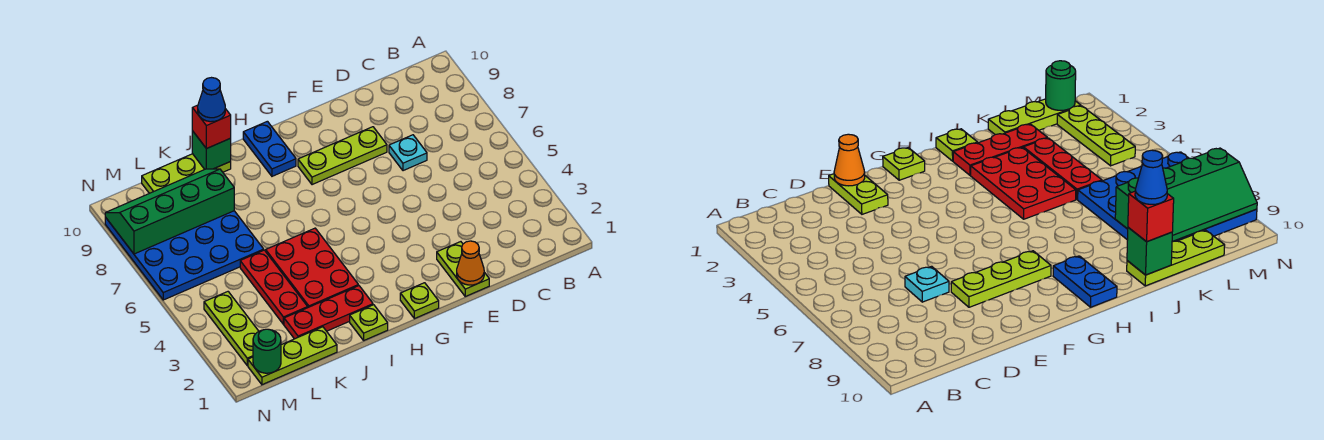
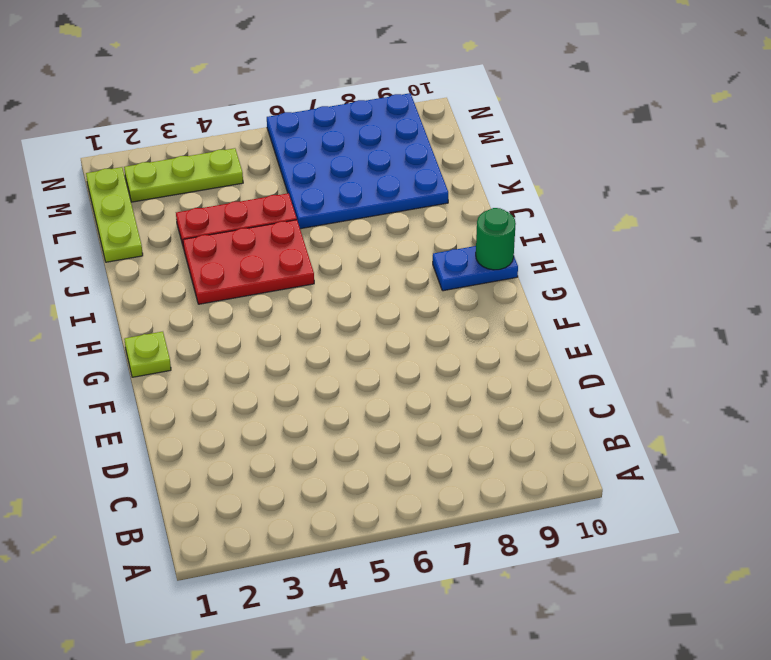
green 1x1 round brick [476,208,516,270] -> green 1x1 round brick moved to [253,329,281,373]
none -> cyan 1x1 plate [389,135,427,171]
none -> lime 1x2 plate [437,242,489,296]
none -> lime 1x3 plate [298,127,387,185]

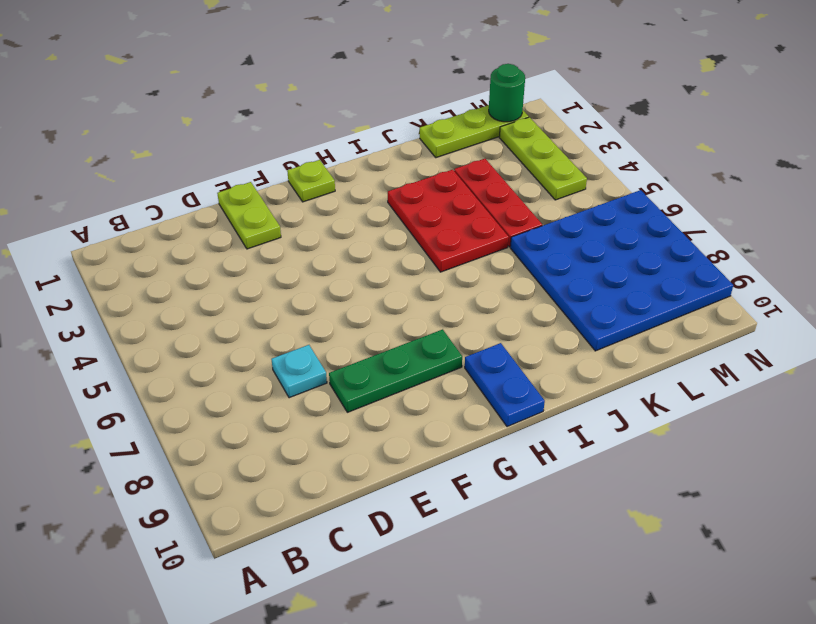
green 1x3 plate [329,329,462,412] -> lime 1x3 plate [298,127,387,185]
none -> lime 1x1 plate [350,305,388,340]
none -> red 1x3 plate [284,286,373,339]
none -> lime 1x3 plate [142,154,231,193]

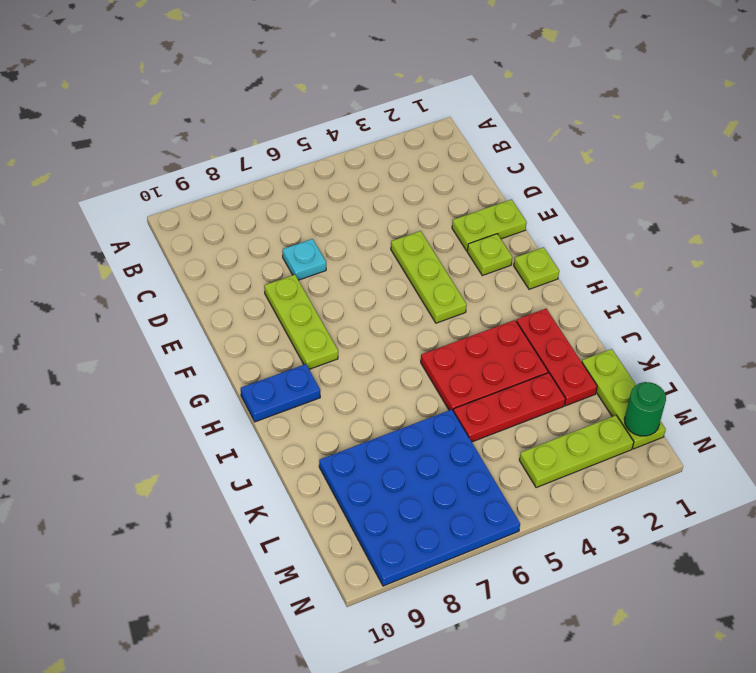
lime 1x3 plate [391,231,467,323] -> lime 1x3 plate moved to [142,154,231,193]
lime 1x1 plate [467,234,512,276] -> lime 1x1 plate moved to [350,305,388,340]
none -> orange 1x1 cone [457,241,484,285]
none -> green 1x1 brick [192,131,231,169]
none -> green 2x4 slope [105,169,234,254]

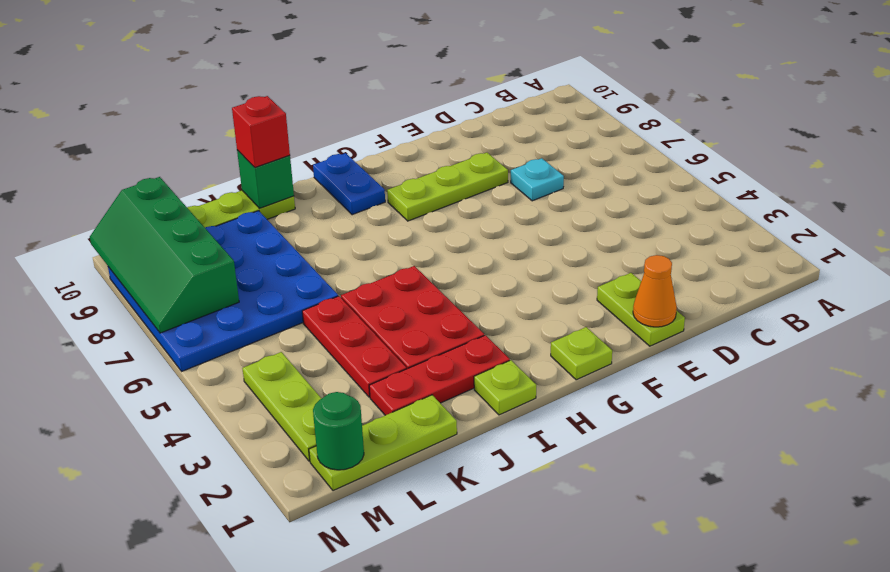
green 2x4 slope [90,177,239,333] -> green 2x4 slope turned to [105,169,234,254]
none -> blue 1x1 cone [198,78,225,122]

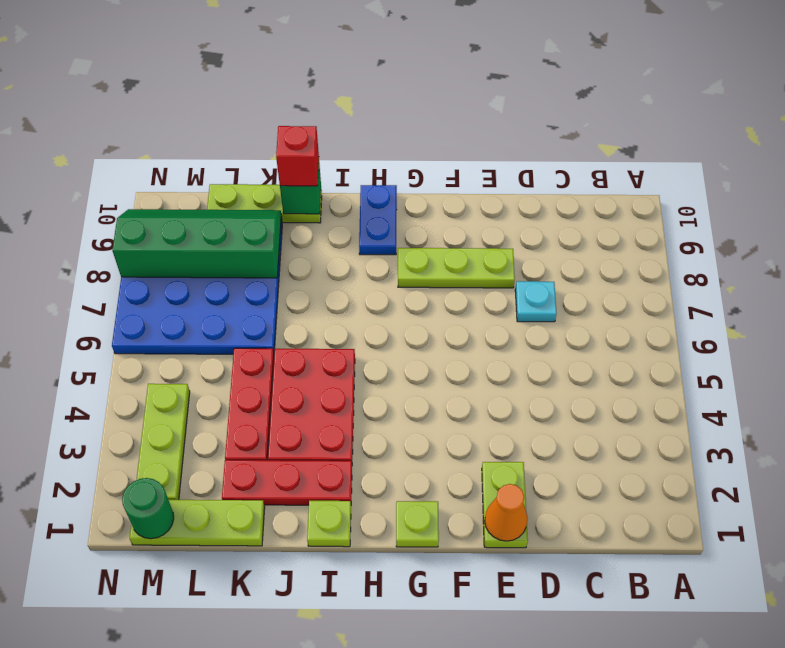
none -> blue 1x1 cone [198,78,225,122]

